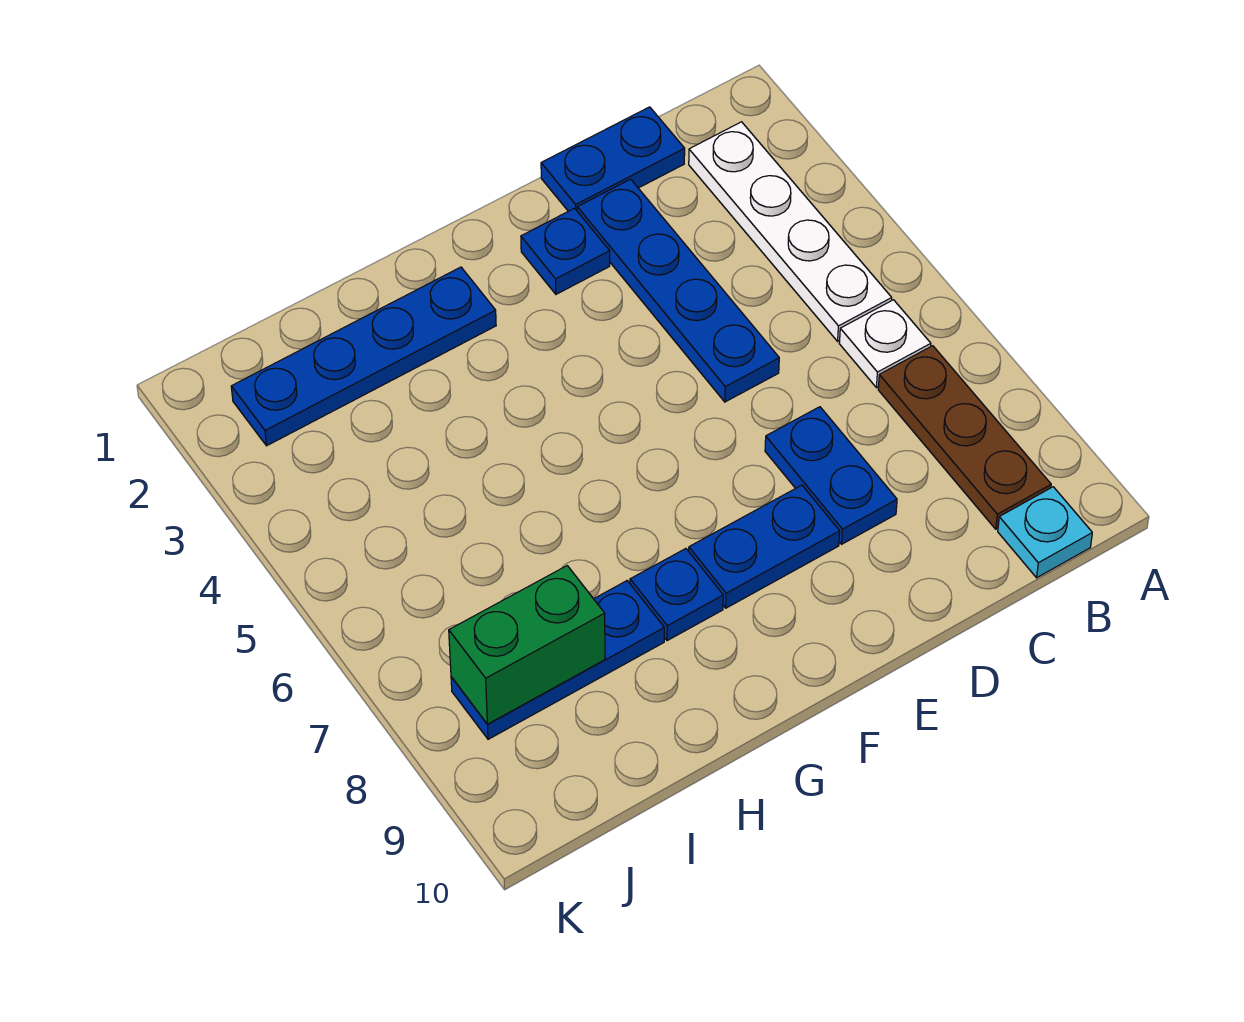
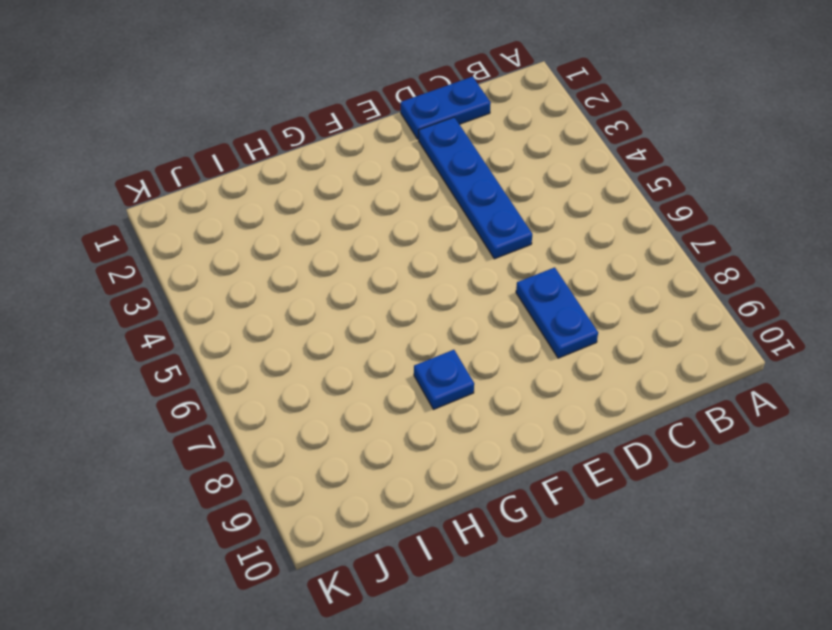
none -> white 1x4 plate [689,122,892,341]
none -> white 1x1 plate [839,300,931,388]
none -> brown 1x3 plate [878,346,1051,529]

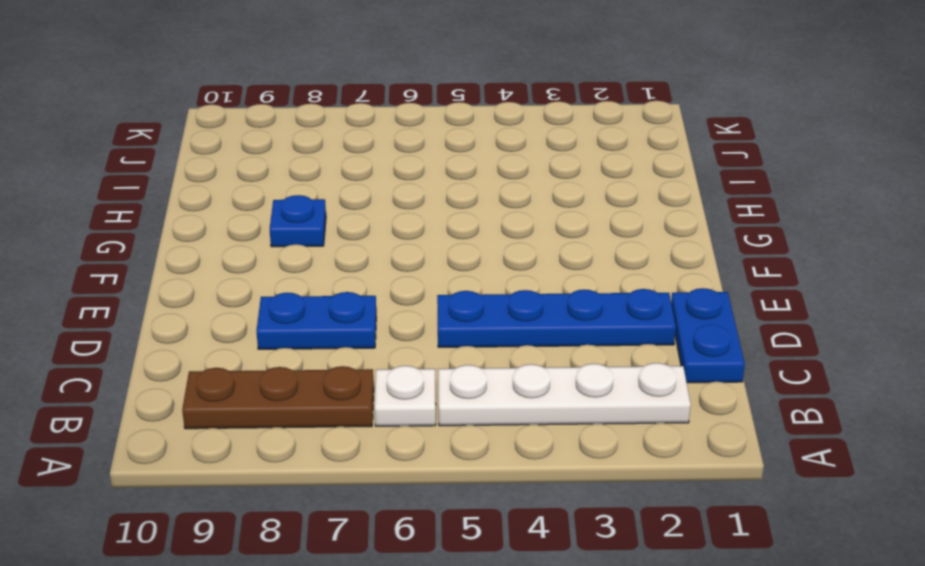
none -> cyan 1x1 plate [998,487,1092,578]
none -> blue 1x1 plate [521,208,610,294]
none -> blue 1x2 plate [689,485,840,608]

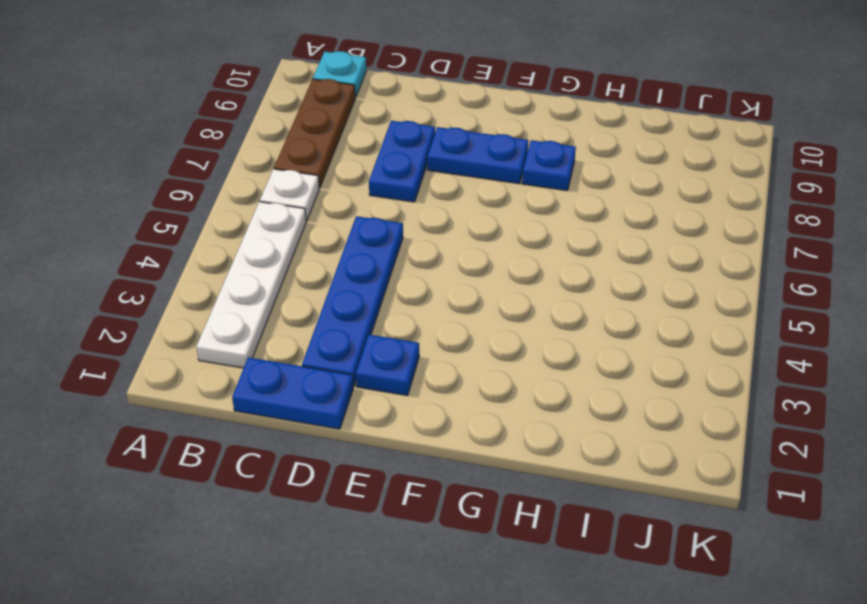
none -> blue 1x4 plate [231,267,496,446]
none -> blue 1x3 plate [451,581,664,739]
none -> green 1x2 brick [449,566,605,724]

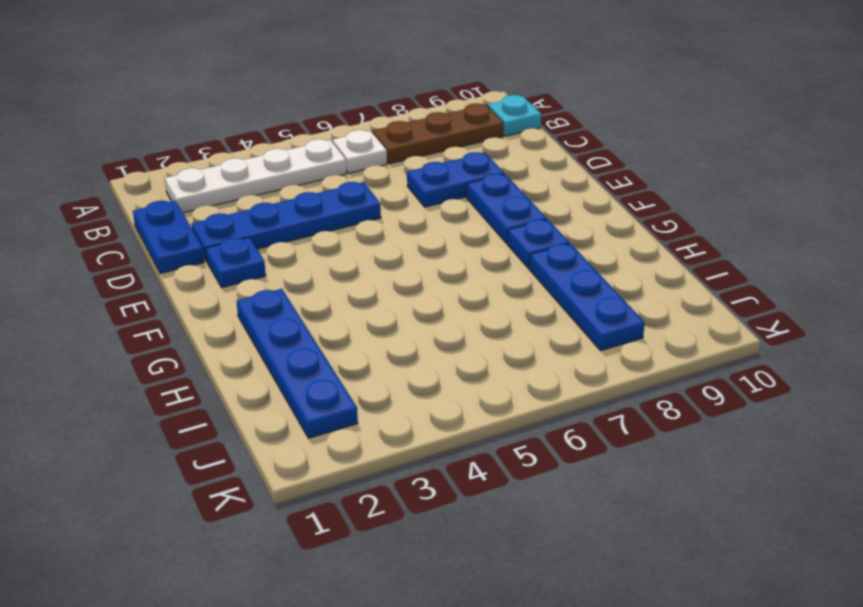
none -> green 1x2 brick [449,566,605,724]

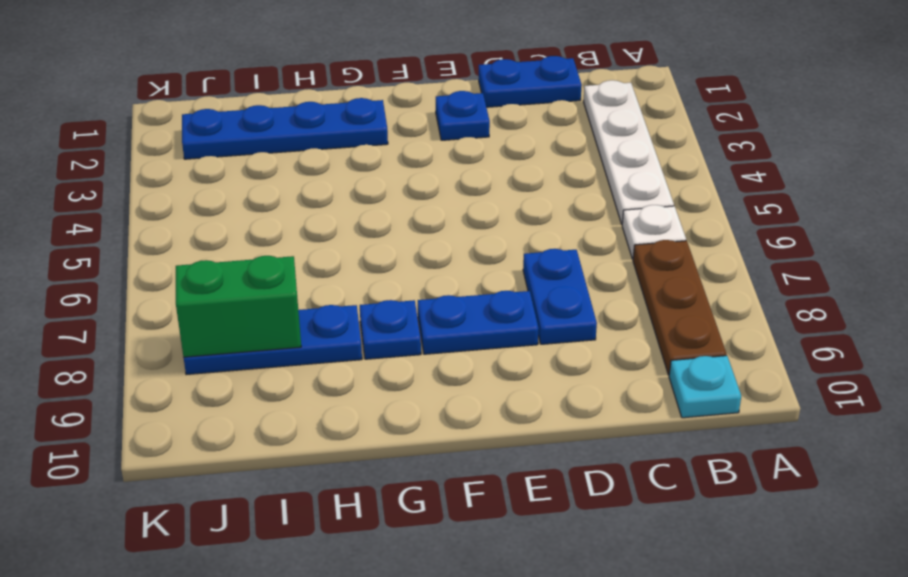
none -> blue 1x4 plate [577,179,779,402]

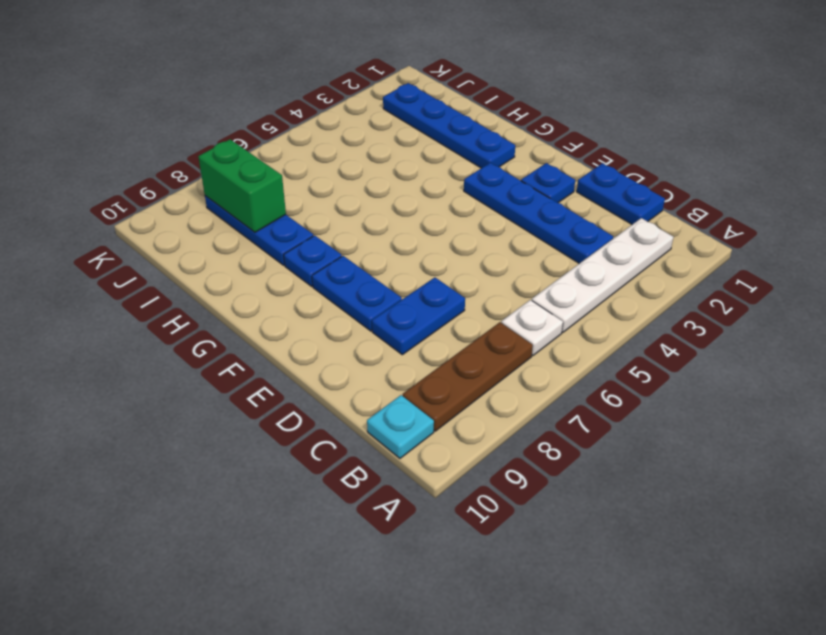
blue 1x4 plate [464,163,613,263] -> blue 1x4 plate turned to [577,179,779,402]

